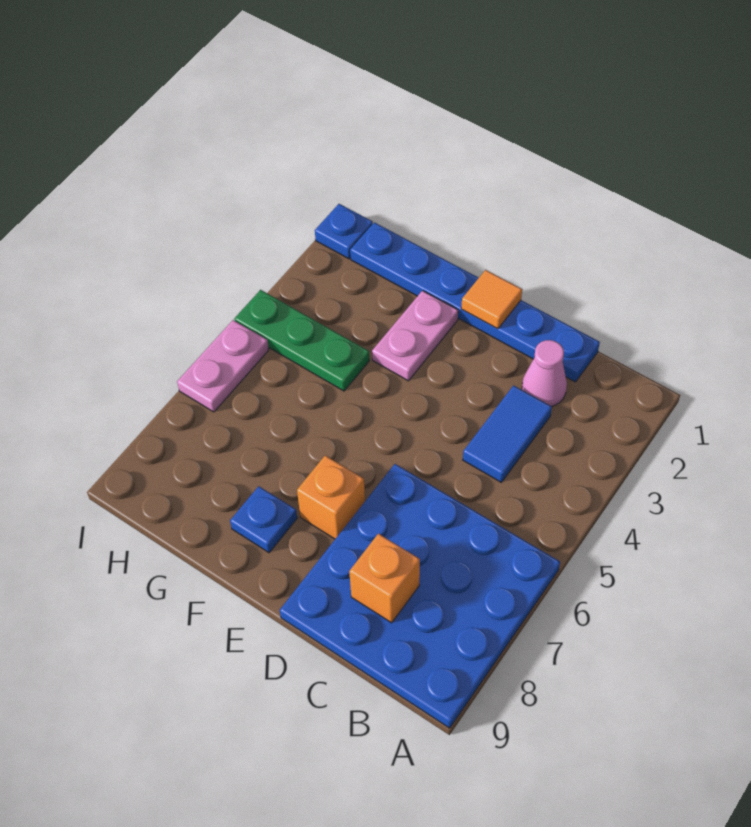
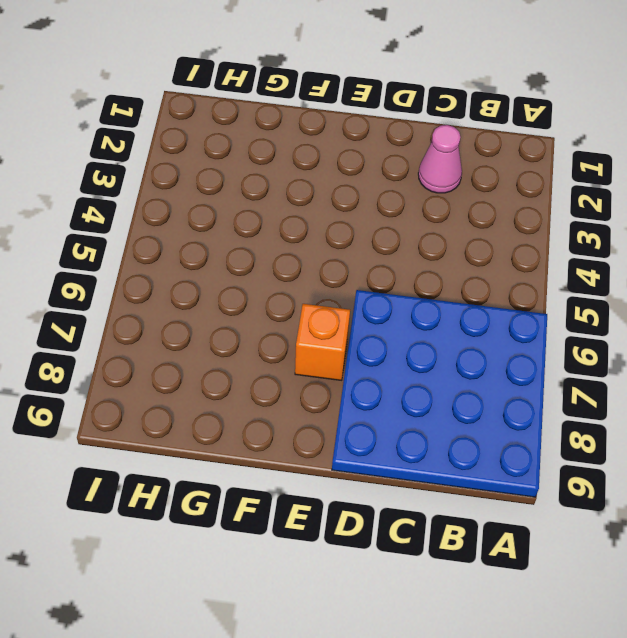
none -> blue 1x6 plate [350,222,600,382]
none -> blue 1x2 tile [463,386,552,482]
none -> pink 1x2 plate [372,291,458,381]

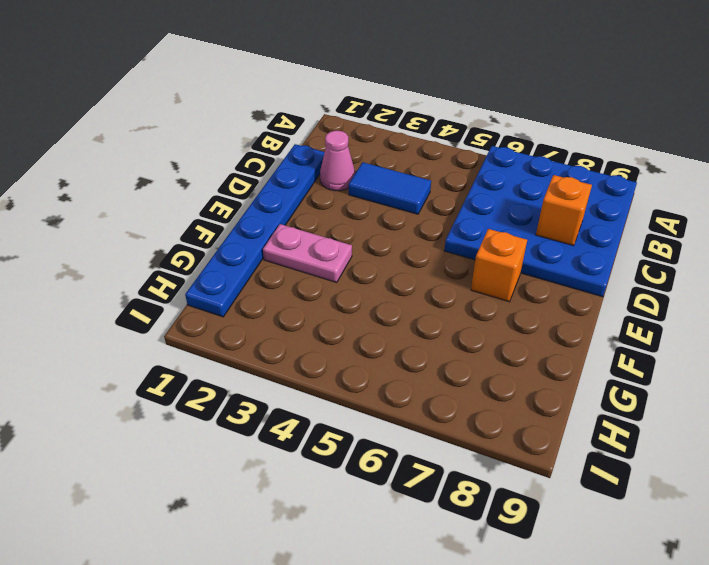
none -> blue 1x1 plate [230,486,297,553]
none -> green 1x3 plate [235,290,369,391]
none -> blue 1x1 plate [315,204,373,259]

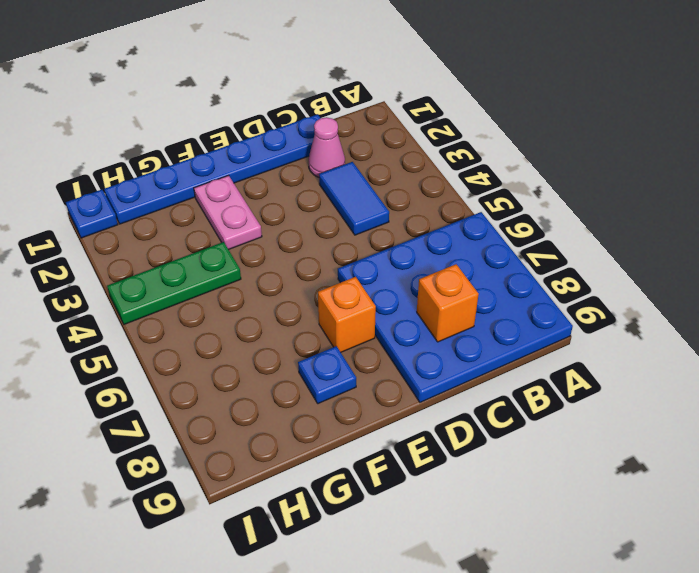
none -> pink 1x2 plate [177,320,269,412]
none -> orange 1x1 tile [461,270,522,329]

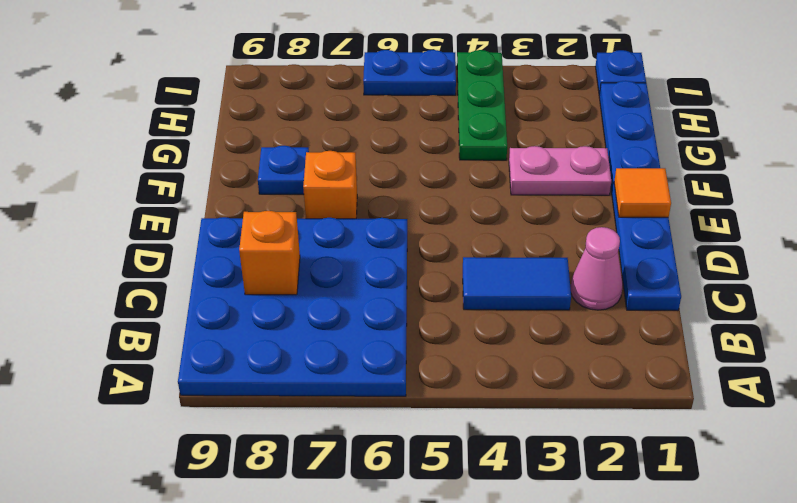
blue 1x2 plate [363,50,456,95] -> pink 1x2 plate [177,320,269,412]

